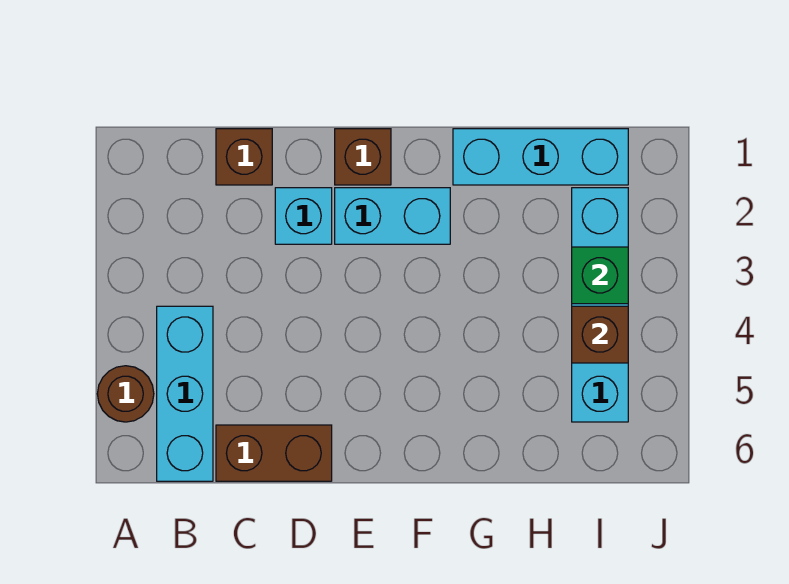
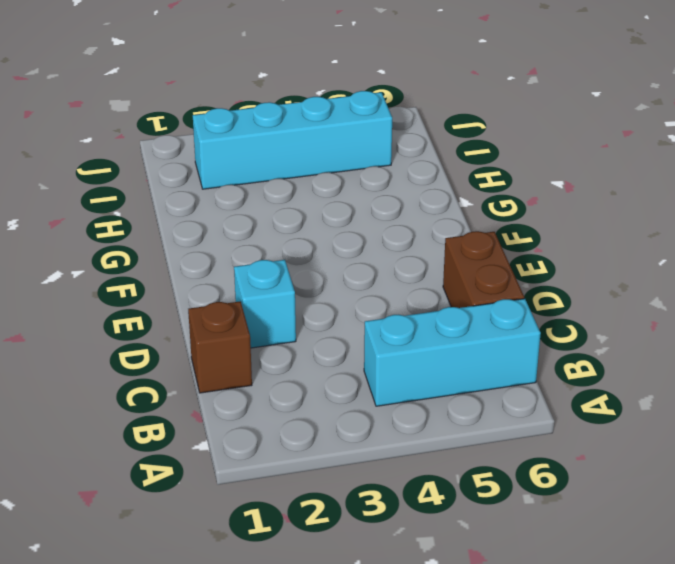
none -> brown 1x1 round brick [97,366,154,422]
none -> brown 1x1 brick [335,129,391,185]

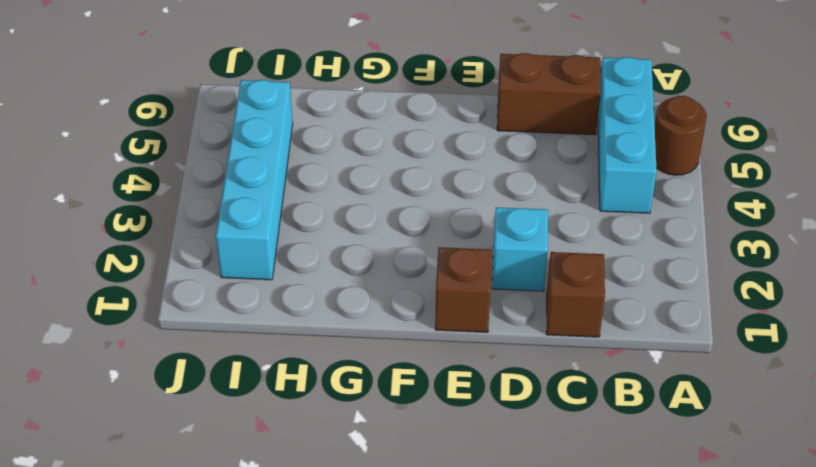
none -> cyan 1x2 brick [335,188,450,244]
none -> cyan 1x3 brick [453,129,628,185]

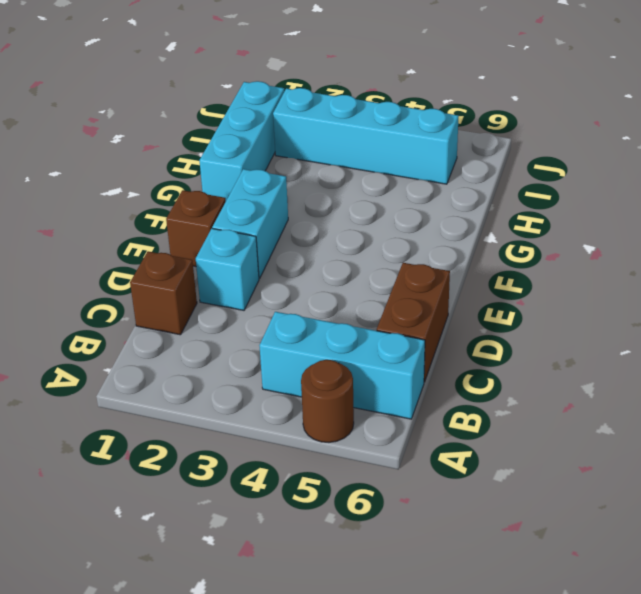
none -> green 1x1 brick [572,247,628,304]
none -> brown 1x1 brick [572,306,628,363]

